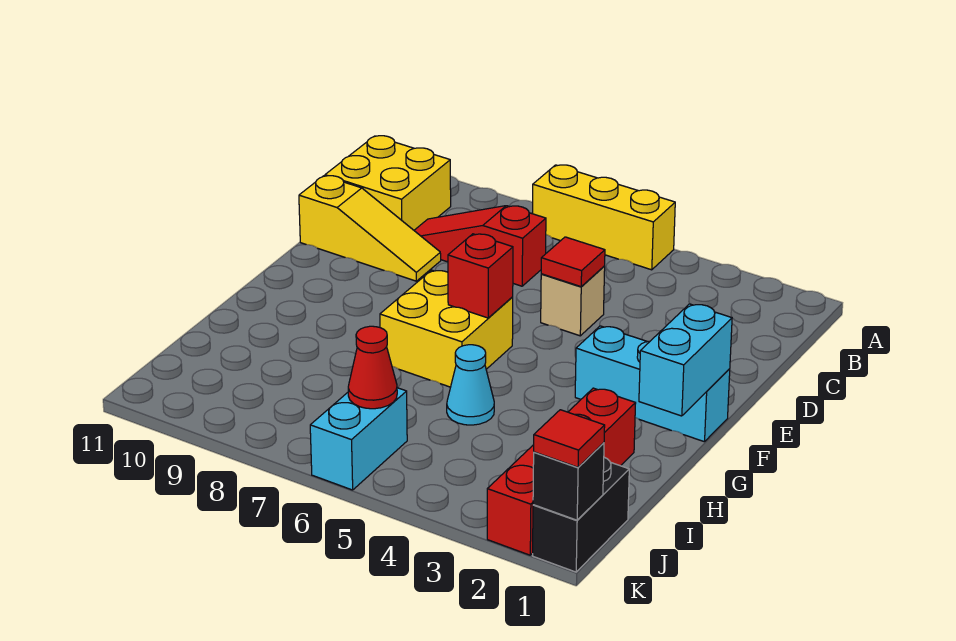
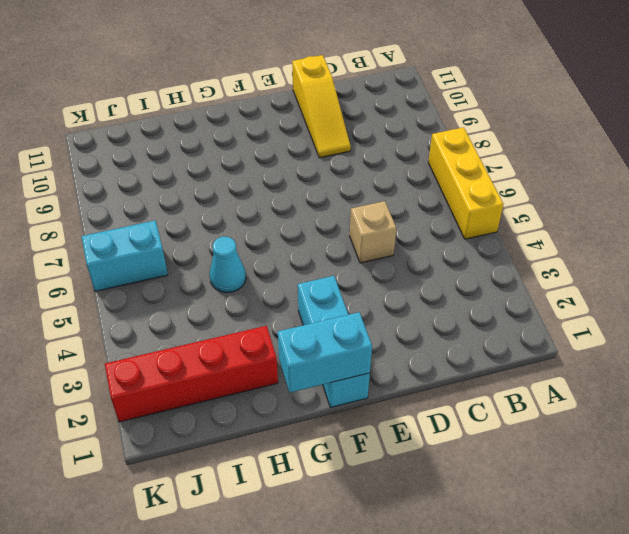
none -> yellow 2x2 brick [325,136,451,230]
none -> red 1x3 slope [414,206,546,286]
none -> yellow 2x2 brick [380,270,513,387]

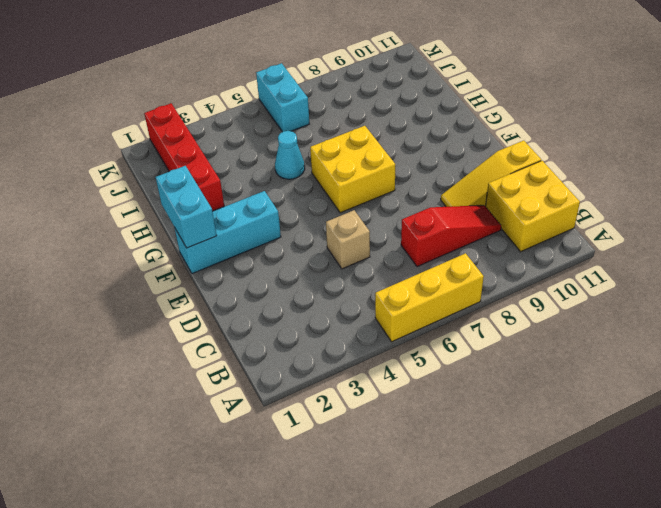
none -> black 1x2 brick [533,457,629,572]
none -> red 1x1 tile [541,237,605,287]
none -> red 1x1 brick [448,234,513,318]

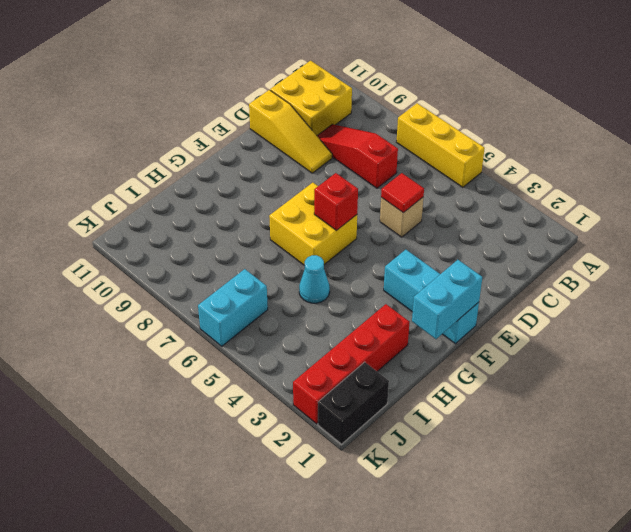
none -> red 1x1 cone [348,326,397,409]
none -> black 1x1 brick [533,443,604,520]
none -> red 1x1 tile [534,410,605,467]

